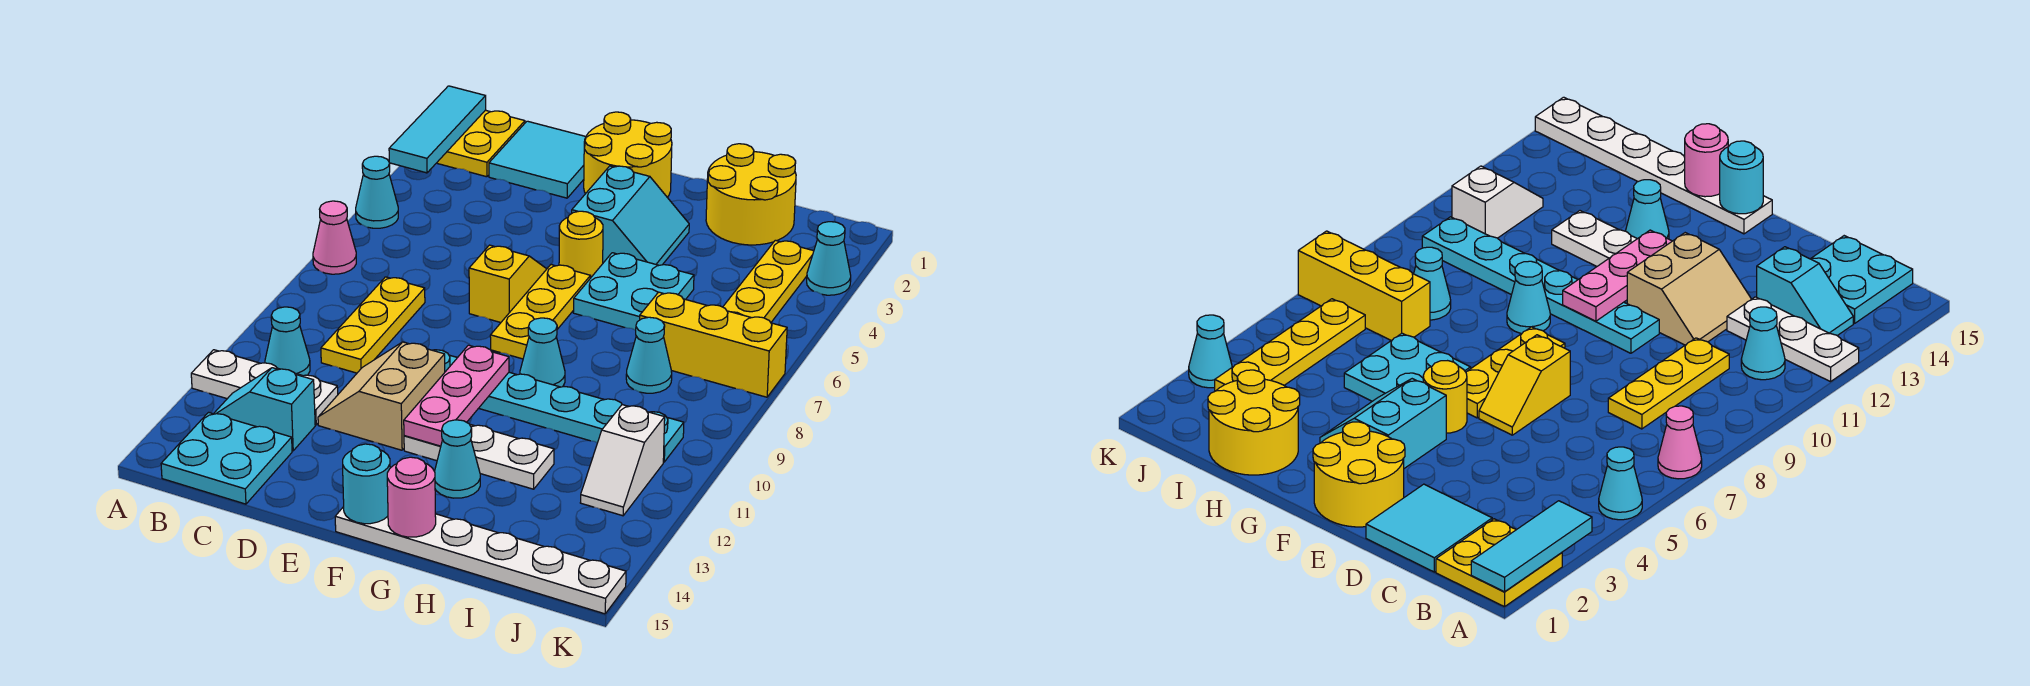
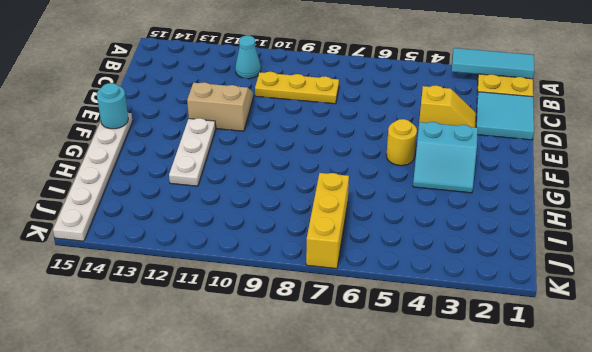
yellow 1x2 slope [419,86,476,127] -> yellow 1x2 slope moved to [469,245,546,322]
none -> cyan 1x1 cone [356,156,398,228]
none -> pink 1x1 cone [313,201,356,274]
none -> white 1x3 plate [191,350,338,425]
none -> cyan 1x2 slope [214,368,315,451]

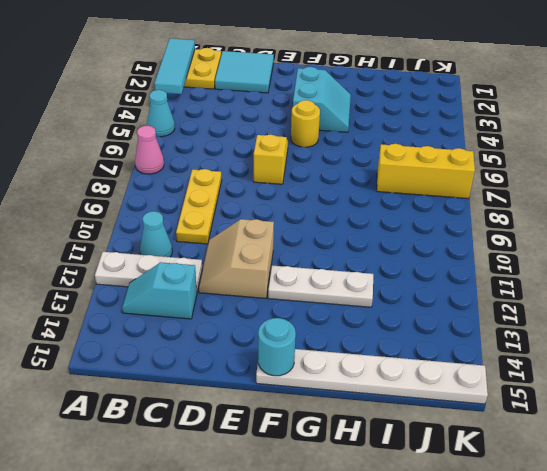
none -> cyan 2x2 plate [161,412,292,504]
none -> yellow 2x2 round brick [584,112,672,197]
none -> cyan 1x6 plate [433,350,684,462]
none -> yellow 1x3 plate [490,265,590,359]

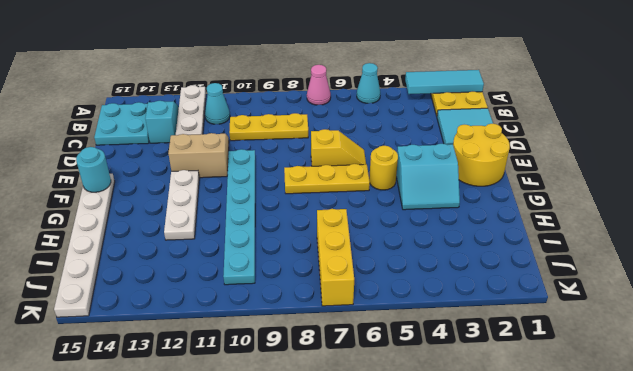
none -> cyan 2x2 plate [573,253,694,330]
none -> cyan 1x1 cone [520,318,565,387]
none -> cyan 1x1 cone [435,420,480,498]
none -> yellow 2x2 round brick [706,144,796,245]

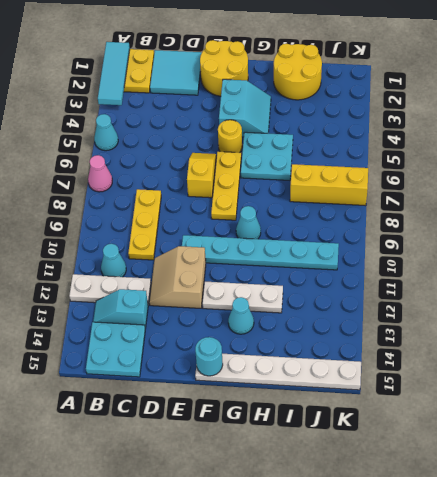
none -> cyan 1x1 cone [626,317,672,393]
none -> yellow 1x4 plate [723,240,814,322]
none -> white 1x2 slope [580,405,665,516]
none -> cyan 1x1 cone [807,222,851,295]

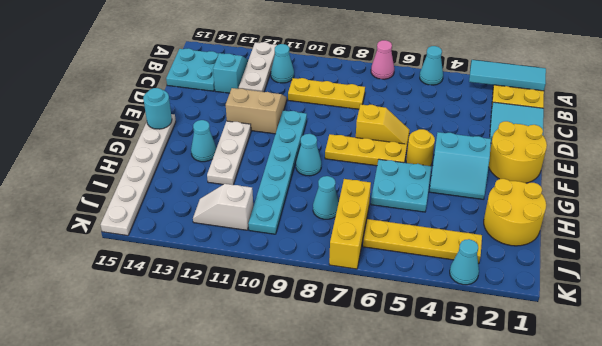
none -> pink 1x3 plate [404,345,509,446]
none -> pink 1x1 round brick [387,457,436,537]

